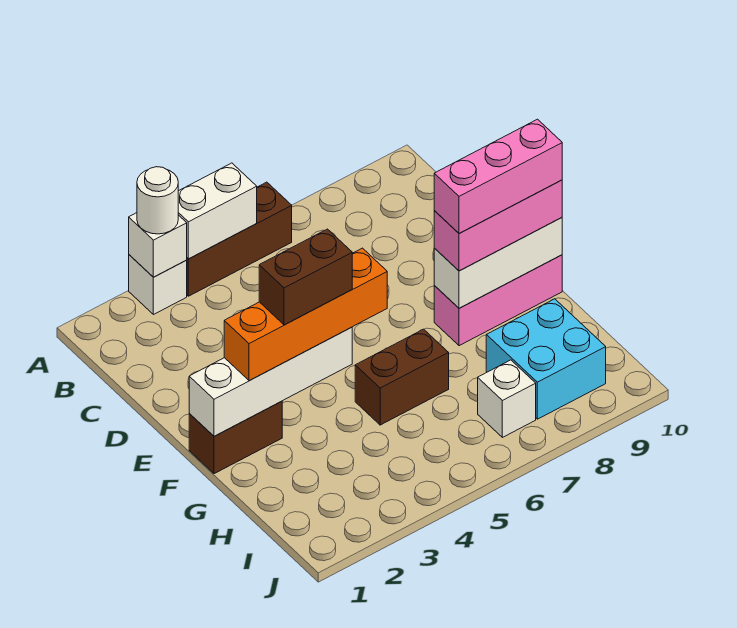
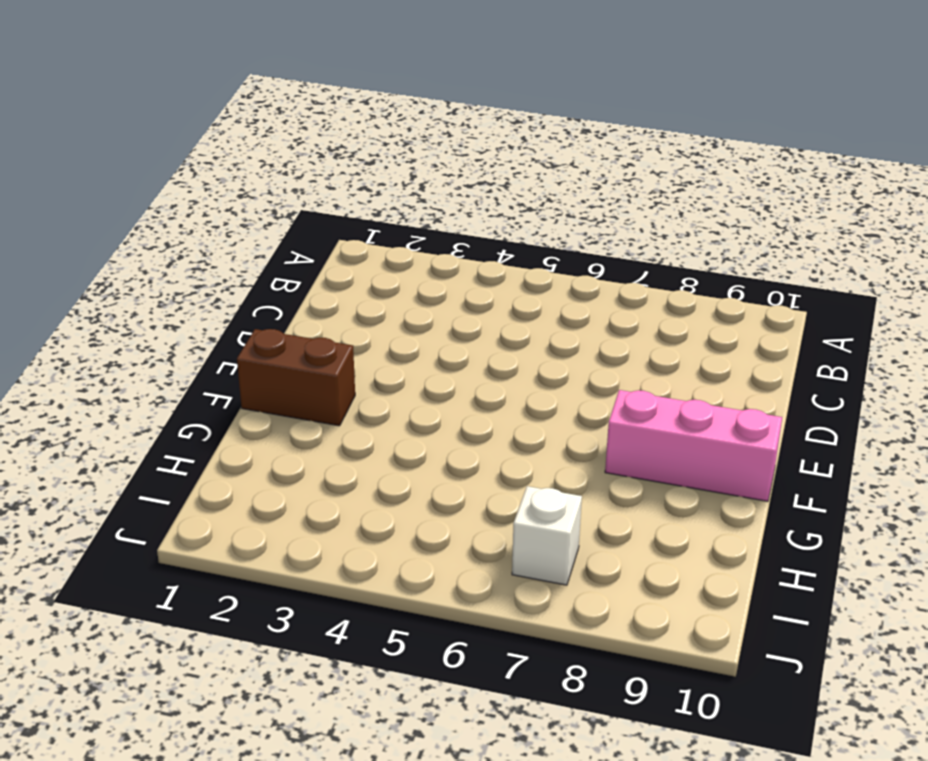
none -> white 1x1 brick [129,255,187,315]
none -> brown 1x3 brick [187,182,292,296]
none -> brown 1x2 brick [355,329,449,425]

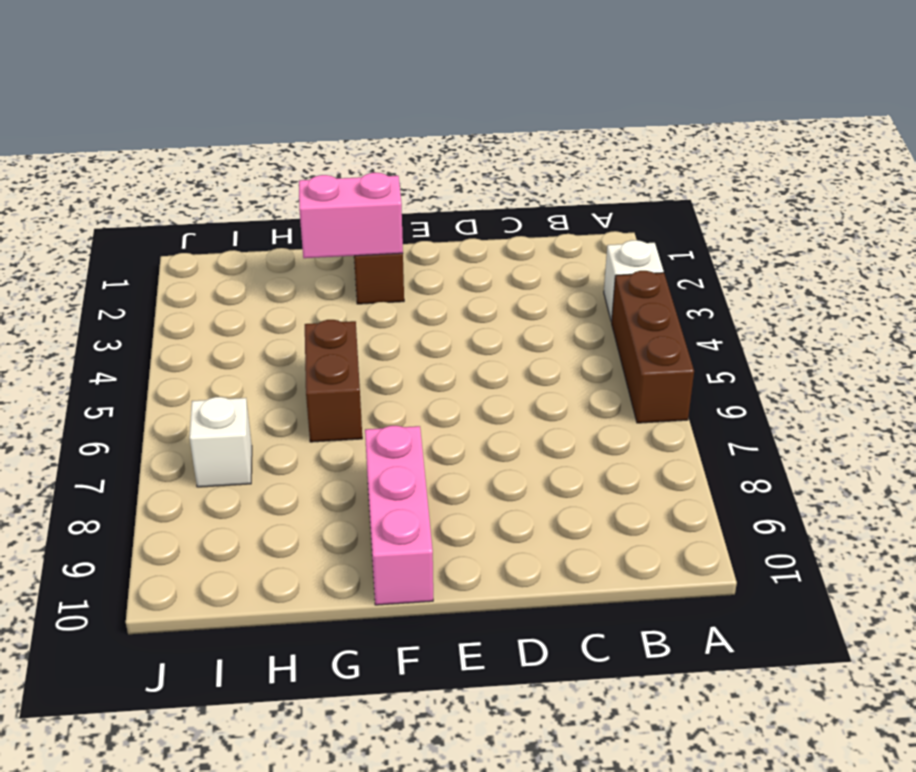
pink 1x2 brick [299,173,403,258] -> white 1x4 brick [189,327,352,436]
none -> cyan 2x2 brick [486,299,606,419]
none -> white 1x1 brick [129,213,187,277]
none -> white 1x2 brick [178,163,257,259]

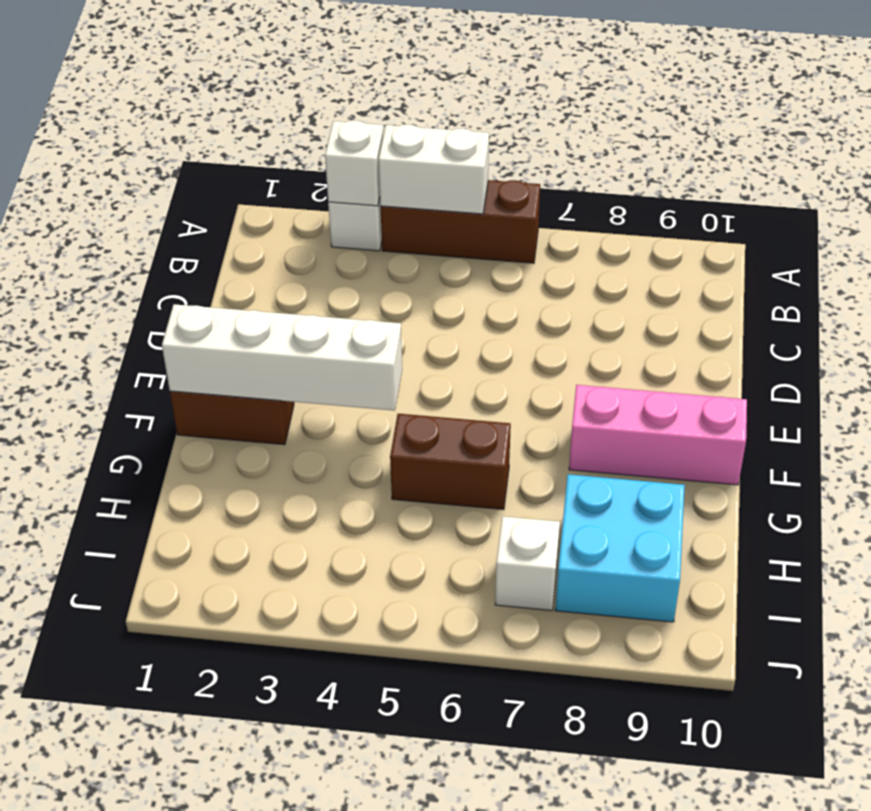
none -> white 1x3 brick [434,217,562,308]
none -> white 1x1 round brick [137,167,178,234]
none -> orange 1x4 brick [224,248,387,381]

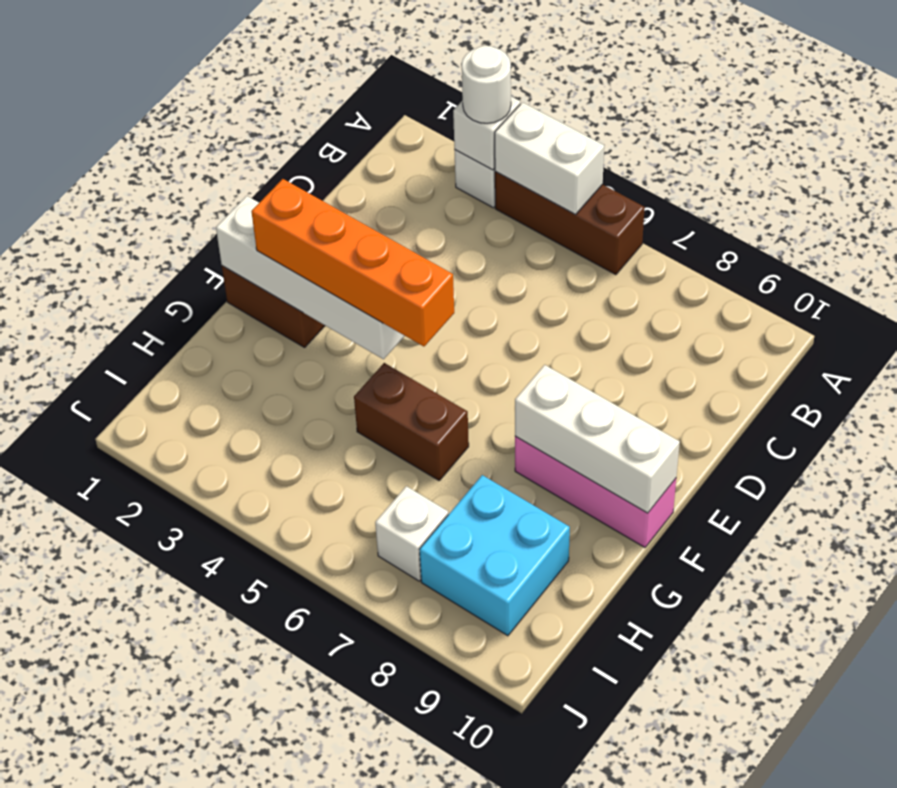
none -> pink 1x3 brick [434,180,562,271]
none -> brown 1x2 brick [259,229,352,325]
none -> pink 1x3 brick [434,119,562,234]

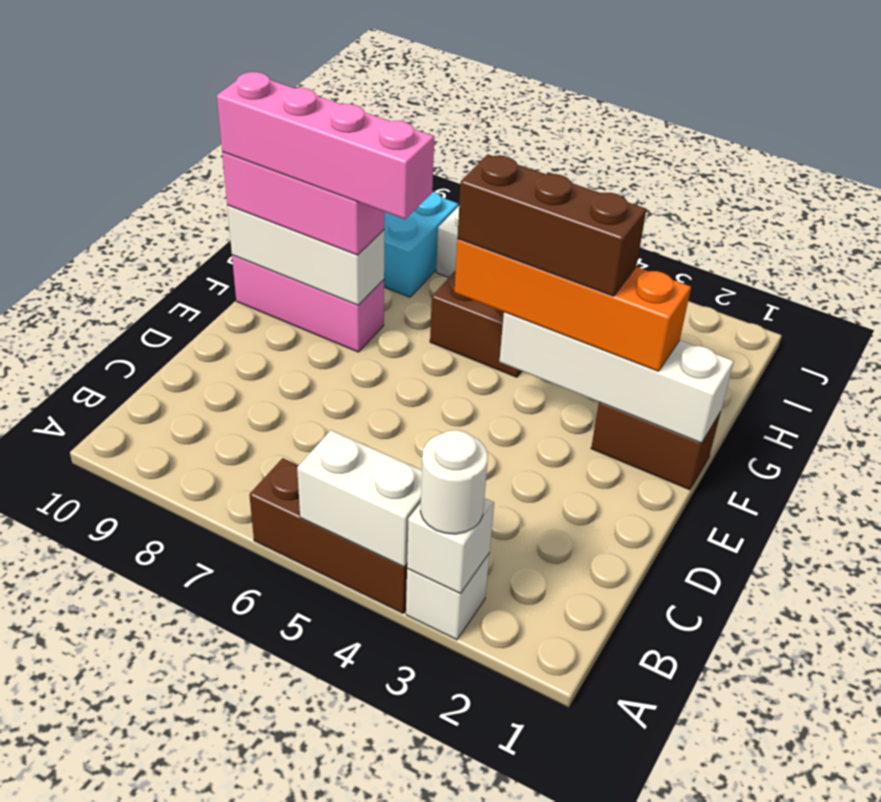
brown 1x3 brick [457,154,647,296] -> brown 1x2 brick [259,229,352,325]
pink 1x4 brick [217,72,434,219] -> pink 1x3 brick [434,119,562,234]

